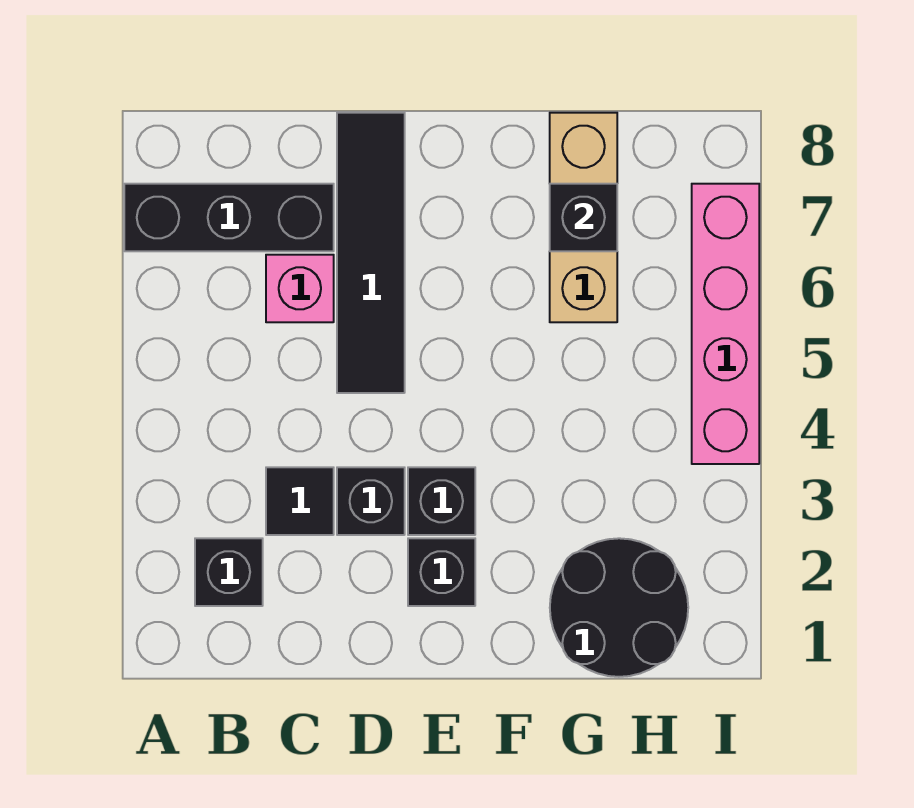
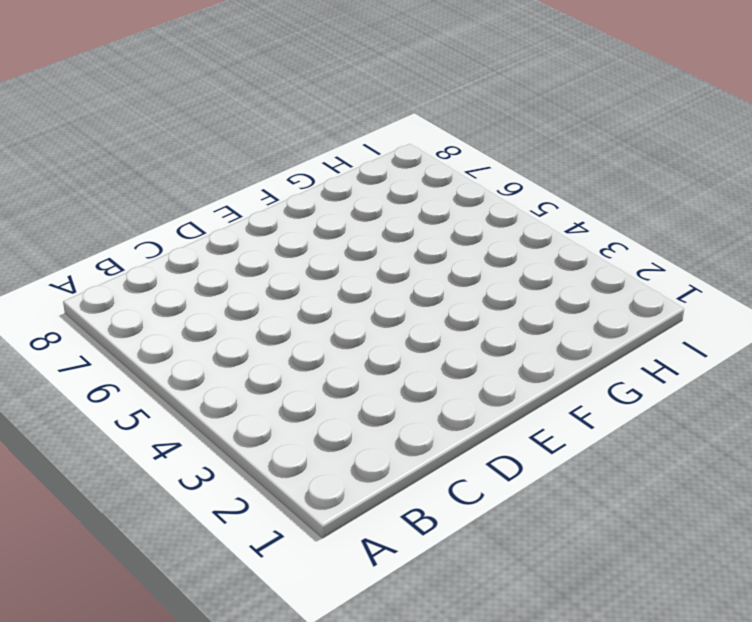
none -> black 1x3 brick [124,184,334,251]
none -> black 1x1 brick [195,538,263,606]
none -> black 1x1 tile [266,467,334,535]

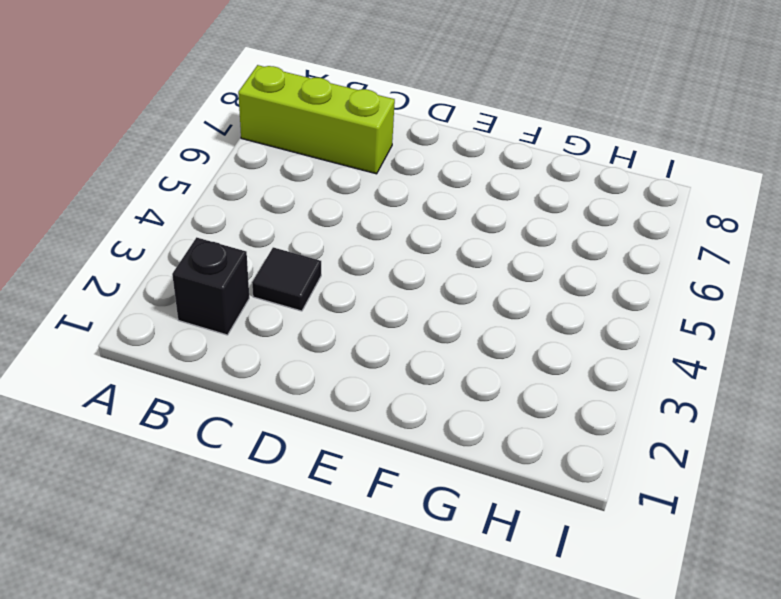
lime 1x3 brick [238,65,395,174] -> black 1x3 brick [124,184,334,251]
none -> pink 1x1 brick [266,255,334,322]
none -> black 1x1 brick [337,467,405,535]
none -> black 1x4 tile [337,113,405,393]

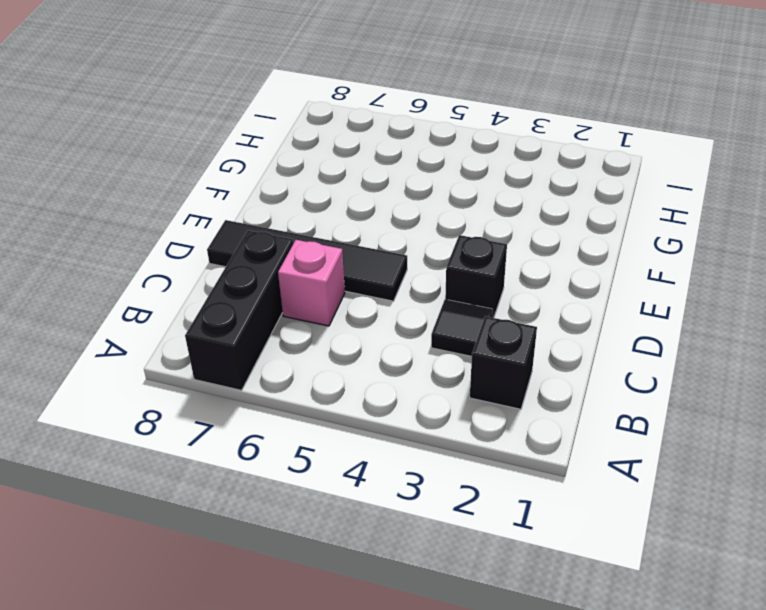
none -> black 1x1 brick [408,538,475,606]
none -> black 1x1 brick [408,467,475,535]
none -> black 2x2 round brick [550,538,688,677]

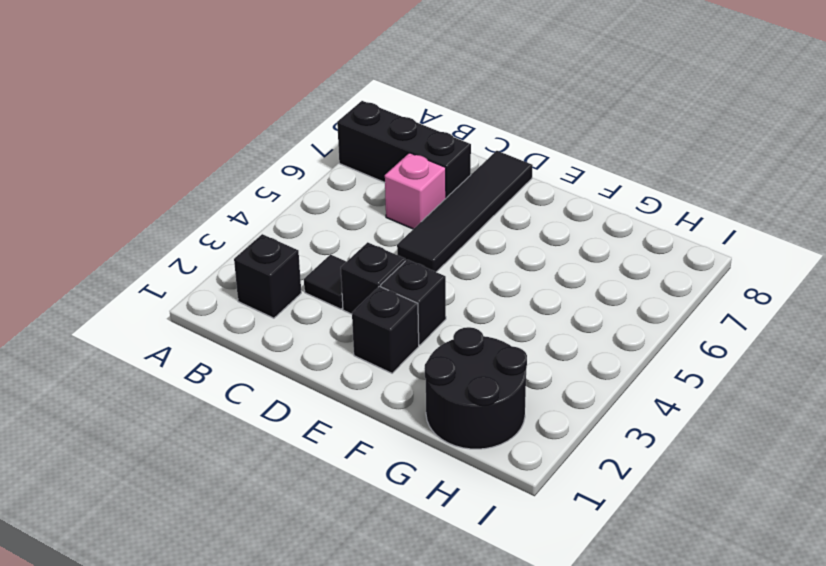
none -> tan 1x3 brick [550,113,617,322]
none -> pink 1x4 brick [692,184,759,464]
none -> black 1x1 brick [550,184,617,251]

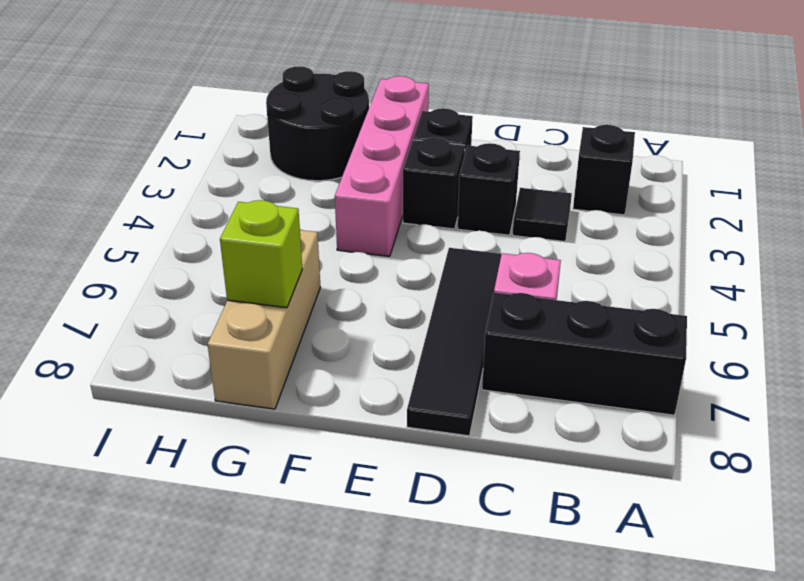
pink 1x4 brick [335,76,429,256] -> pink 1x4 brick moved to [692,184,759,464]
lime 1x1 brick [220,200,302,308] -> black 1x1 brick [550,184,617,251]

